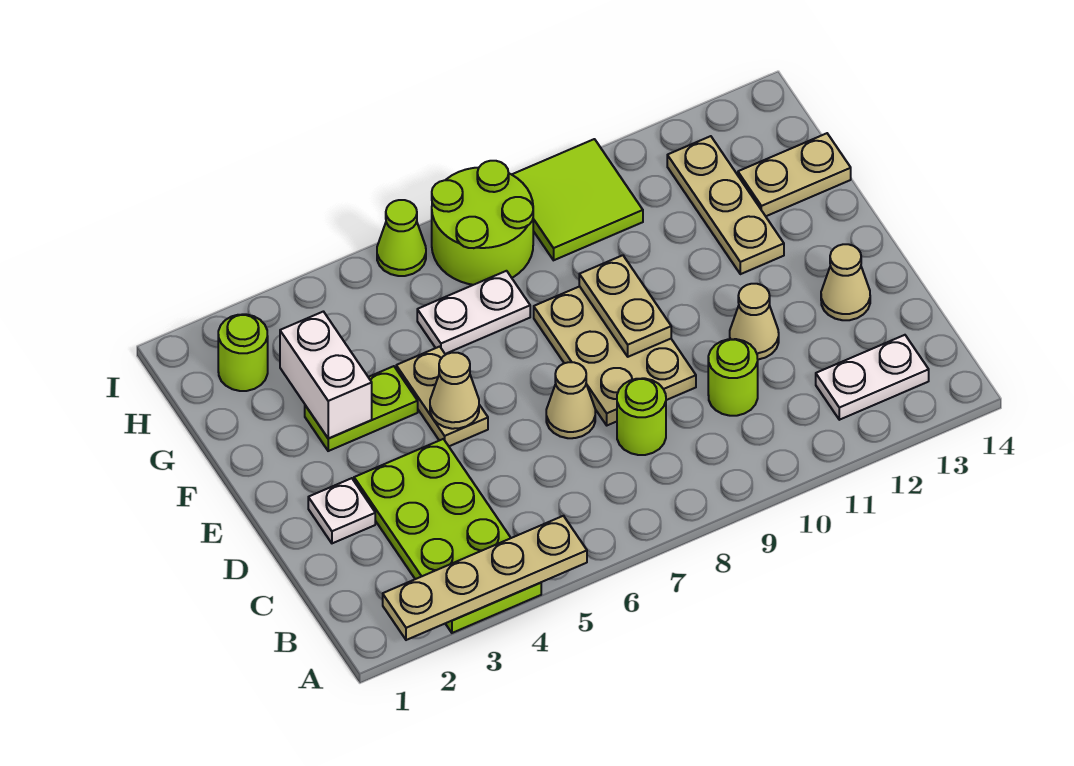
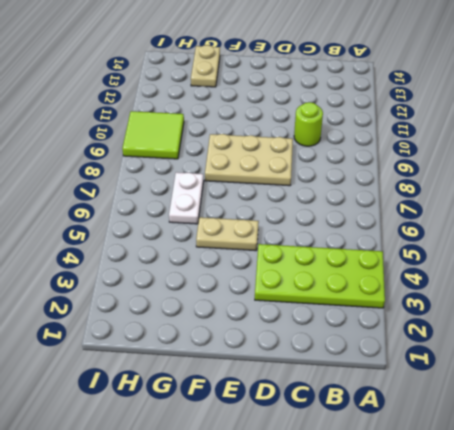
none -> white 1x2 plate [816,335,929,420]
none -> lime 1x1 round brick [617,378,666,455]
none -> white 1x1 plate [308,478,375,543]

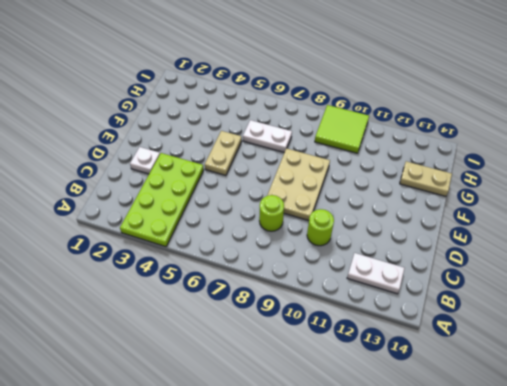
none -> tan 1x1 cone [546,362,595,438]
none -> tan 1x1 cone [730,284,779,360]
none -> tan 1x1 cone [821,244,870,320]

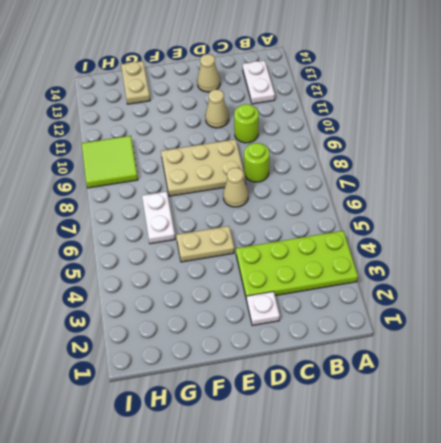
none -> lime 1x2 plate [305,366,418,451]
none -> tan 1x3 plate [667,136,784,274]
none -> lime 1x1 round brick [218,314,268,391]

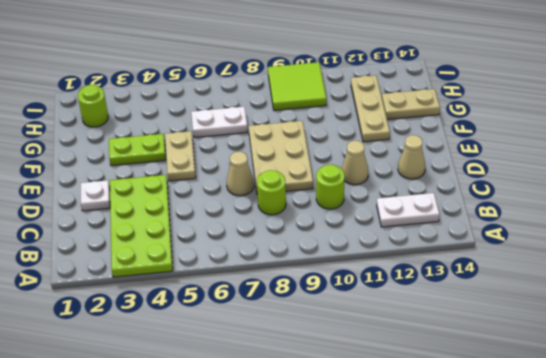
none -> lime 2x2 round brick [432,161,533,285]
none -> lime 1x1 cone [377,200,426,276]
none -> tan 1x4 plate [383,516,587,640]

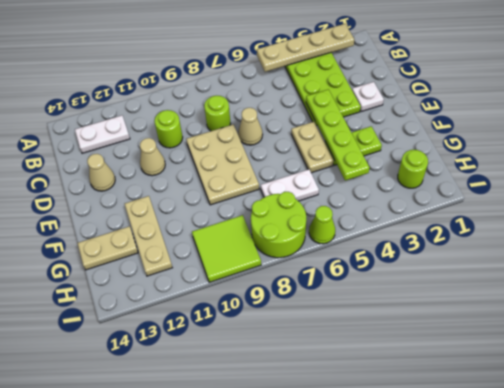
lime 1x4 plate [306,89,369,181] -> none
none -> tan 1x1 cone [430,353,479,429]
none -> tan 1x2 plate [579,255,671,357]
none -> white 1x2 brick [280,312,372,439]

